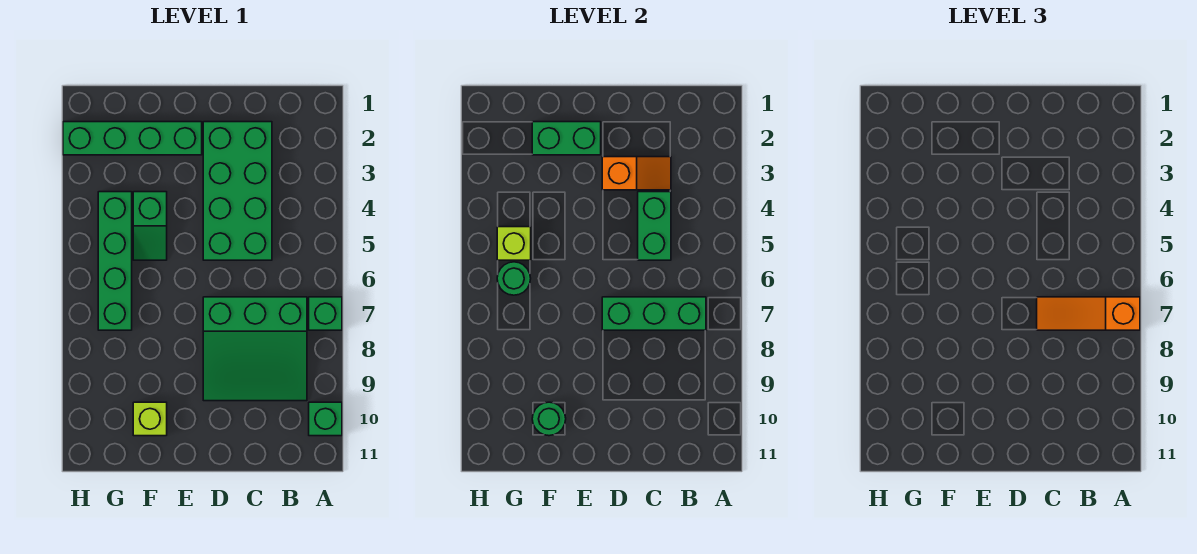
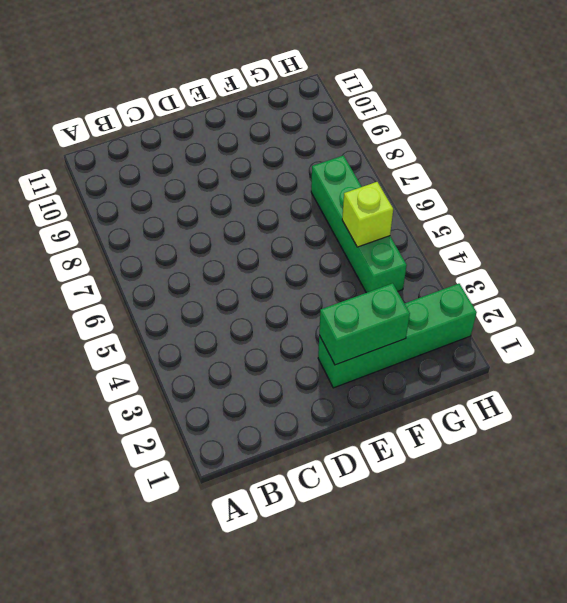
none -> green 1x1 brick [309,297,342,330]
none -> green 1x1 brick [309,402,342,436]
none -> green 3x3 slope [203,297,307,401]

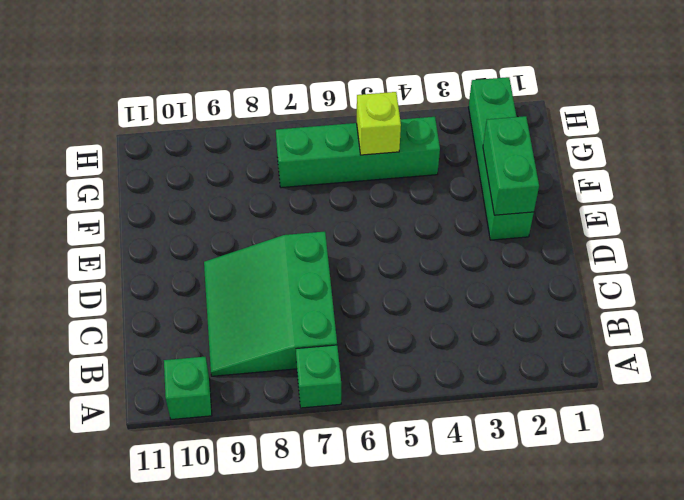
none -> green 2x4 brick [203,122,272,260]
none -> green 1x2 slope [133,192,167,260]
none -> lime 1x1 brick [133,402,167,436]

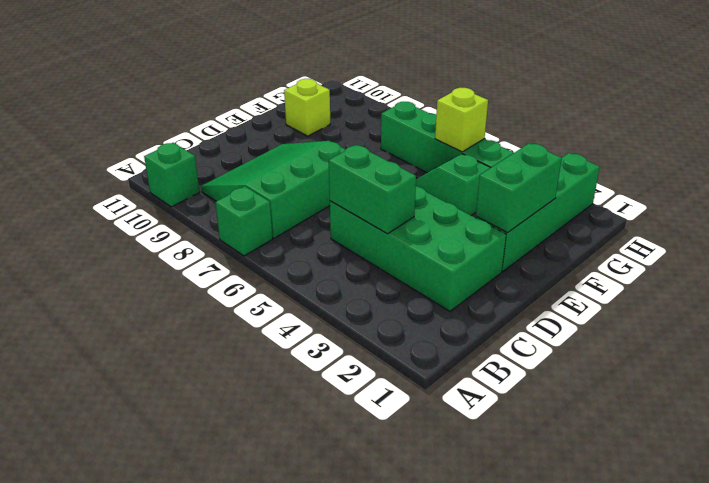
none -> green 1x3 brick [602,297,706,330]
none -> orange 1x2 slope [602,157,671,190]
none -> green 1x1 round brick [532,402,566,436]

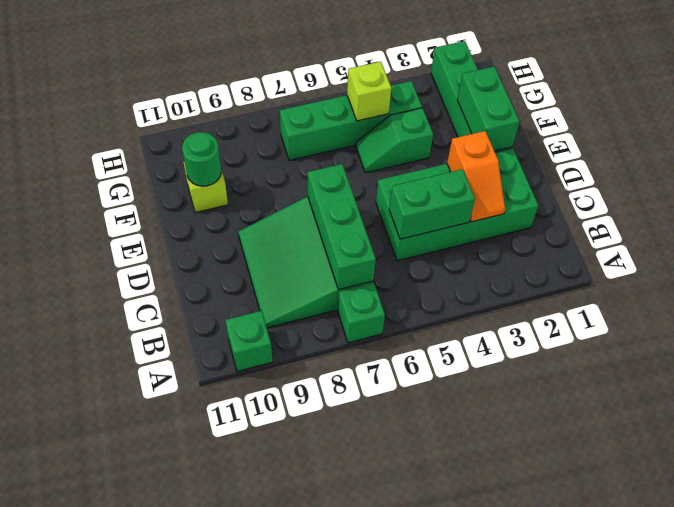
none -> green 1x1 round brick [497,262,531,295]
none -> orange 1x3 slope [1037,297,1140,330]

